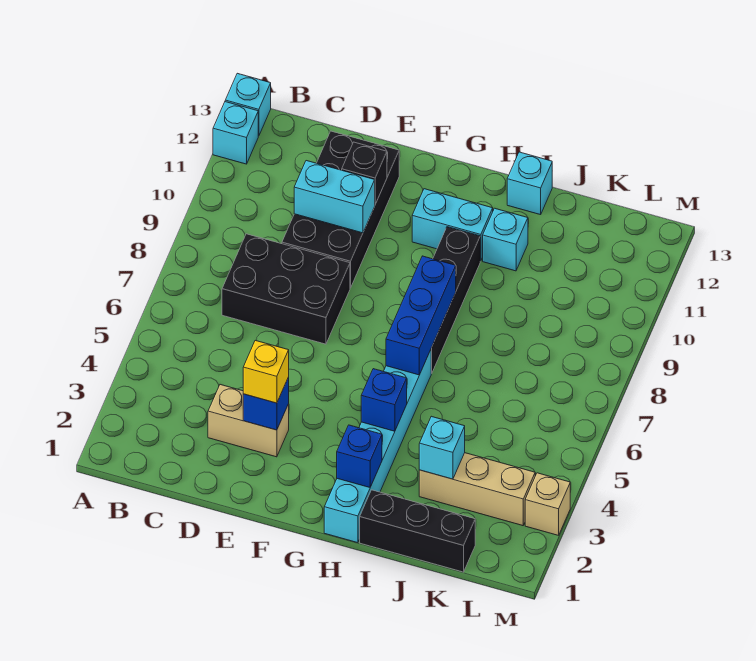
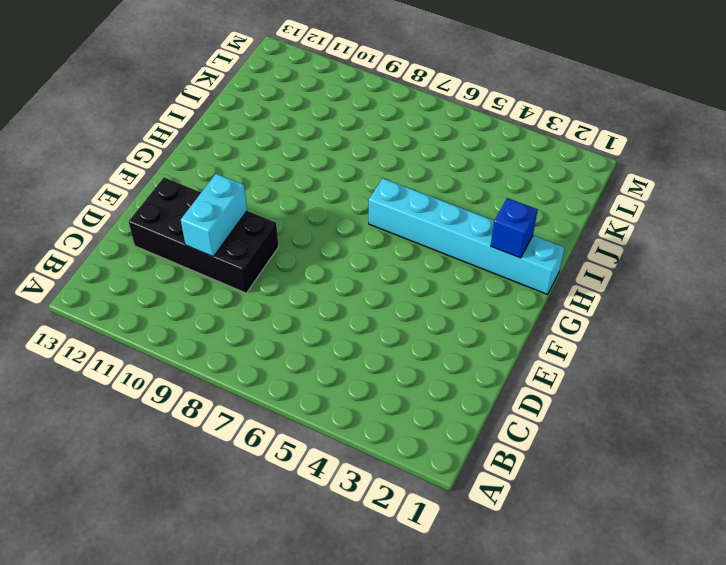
none -> cyan 1x1 brick [213,102,258,164]
none -> cyan 1x1 brick [225,73,271,136]
none -> black 2x3 brick [222,234,350,344]

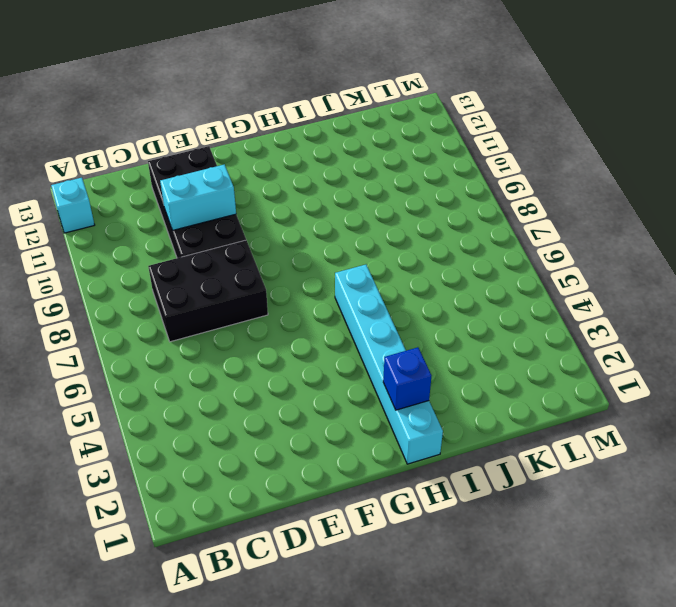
none -> cyan 1x1 brick [225,73,271,136]
none -> tan 1x2 brick [208,385,289,457]
none -> cyan 1x2 brick [412,189,493,261]

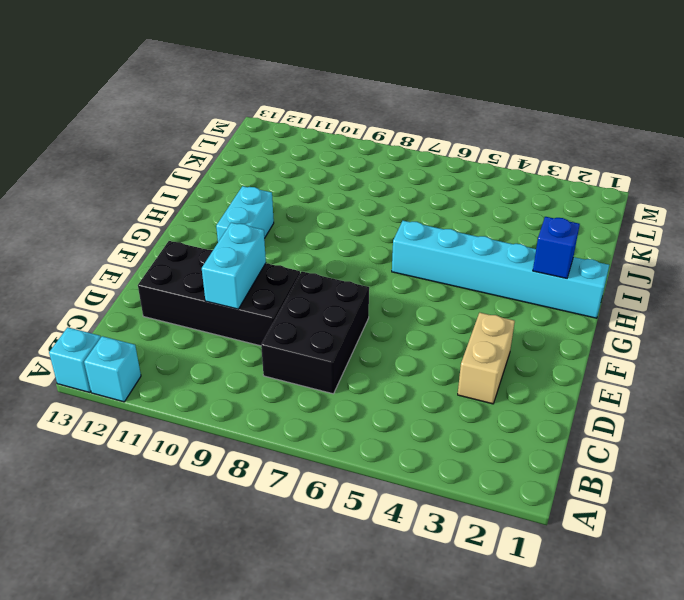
none -> black 1x4 brick [431,227,480,373]
none -> black 1x3 brick [360,490,475,572]
none -> cyan 1x1 brick [483,208,528,271]

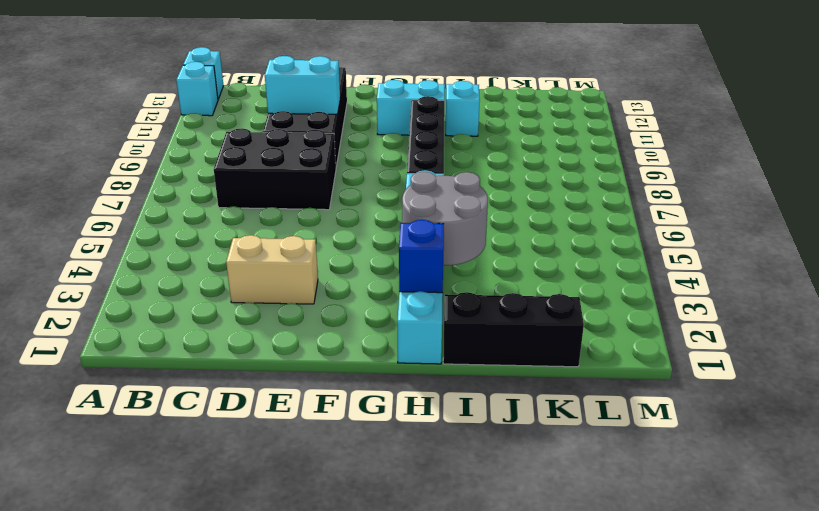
grey 2x2 round brick [402,172,488,266] -> blue 1x1 brick [361,369,407,431]
none -> cyan 1x1 brick [507,152,552,215]
none -> tan 1x3 brick [419,453,535,526]
none -> tan 1x1 brick [525,473,570,535]

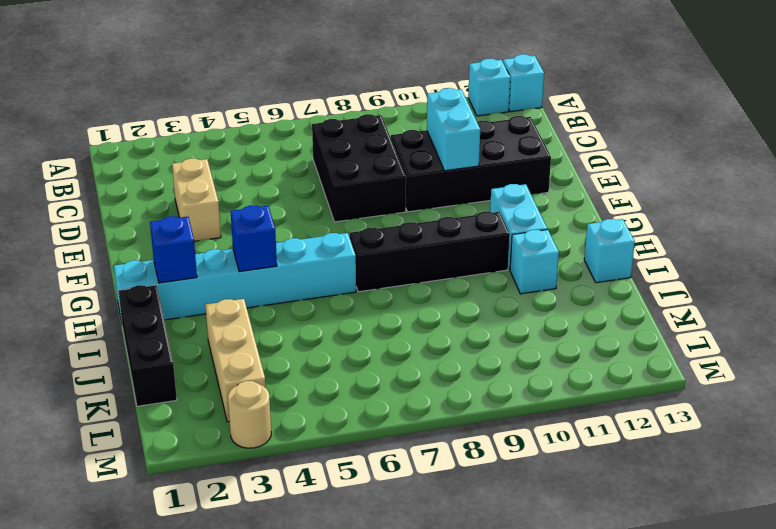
tan 1x1 round brick [228,381,271,448] -> tan 1x1 brick [525,473,570,535]
none -> blue 1x1 brick [243,377,289,430]
none -> black 1x1 brick [342,142,387,204]
none -> blue 1x3 brick [386,256,456,375]

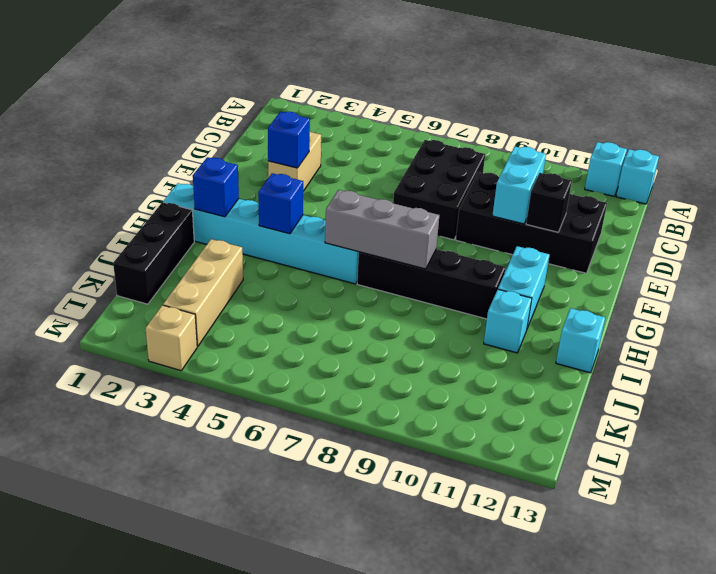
grey 1x3 brick [325,190,439,269] -> blue 1x3 brick [386,256,456,375]
none -> cyan 1x1 brick [419,416,465,479]
none -> yellow 1x1 brick [243,340,289,403]

